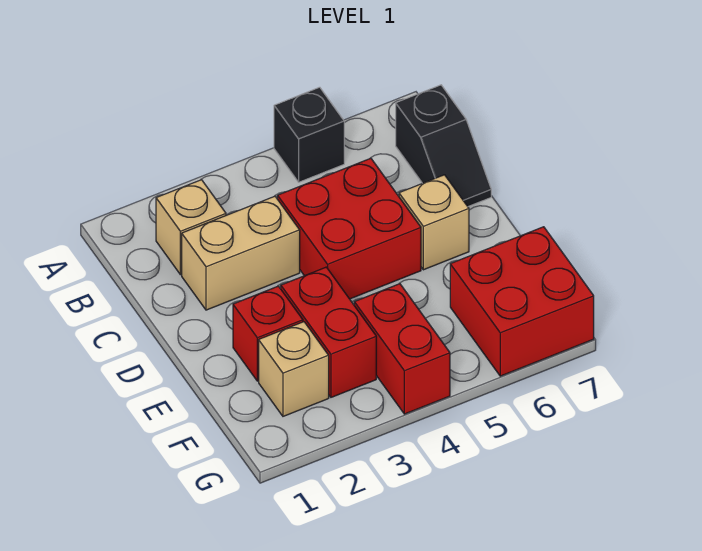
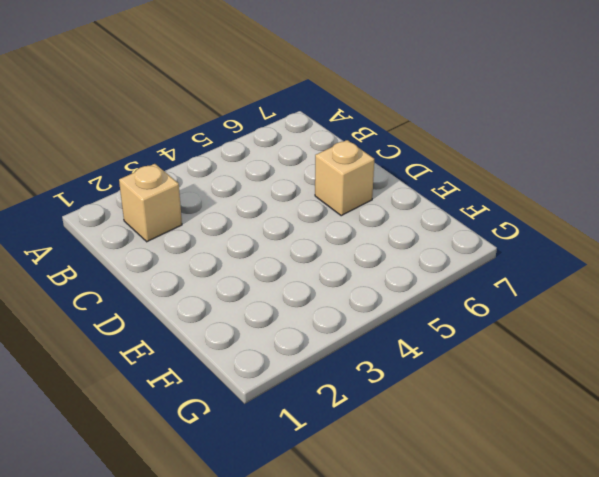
none -> black 1x1 brick [274,87,344,182]
none -> black 1x2 slope [396,85,491,206]

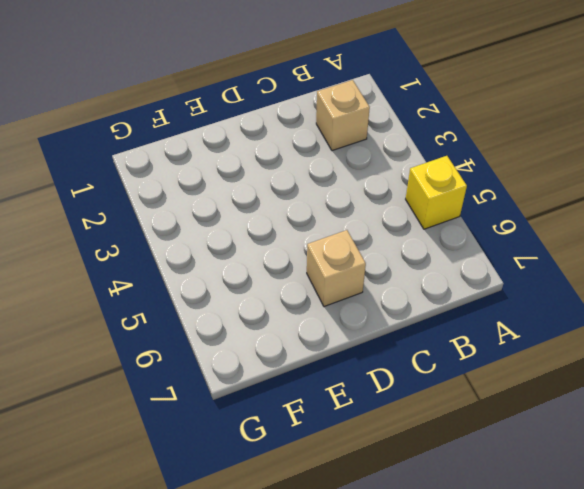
yellow 1x1 brick [406,156,467,229] -> black 1x1 brick [274,87,344,182]
none -> black 1x2 slope [396,85,491,206]
none -> tan 1x2 brick [182,196,300,310]

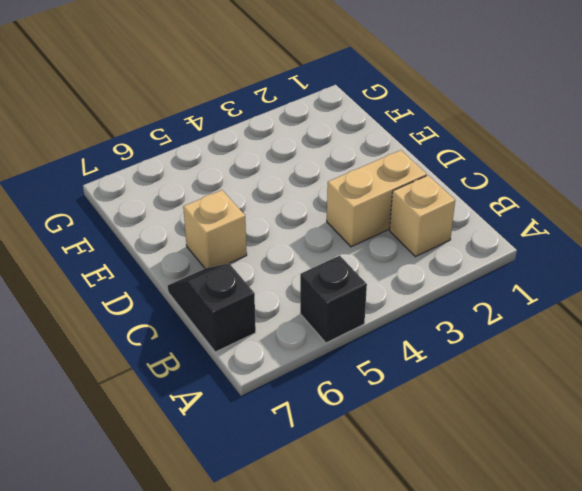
none -> red 2x2 brick [277,158,421,299]
none -> red 1x1 brick [233,286,303,381]

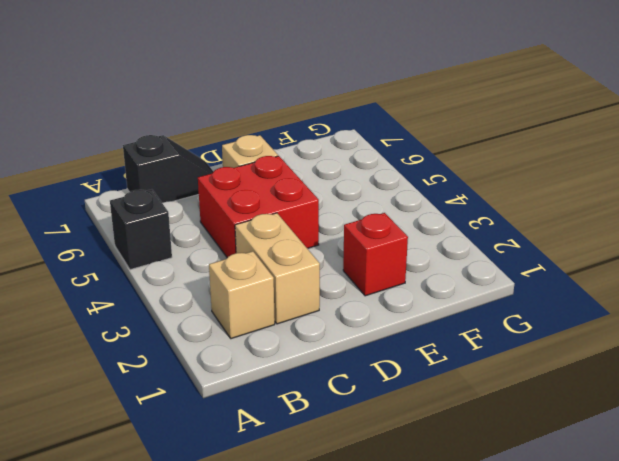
none -> red 1x2 brick [281,267,376,397]
none -> tan 1x1 brick [259,322,329,416]

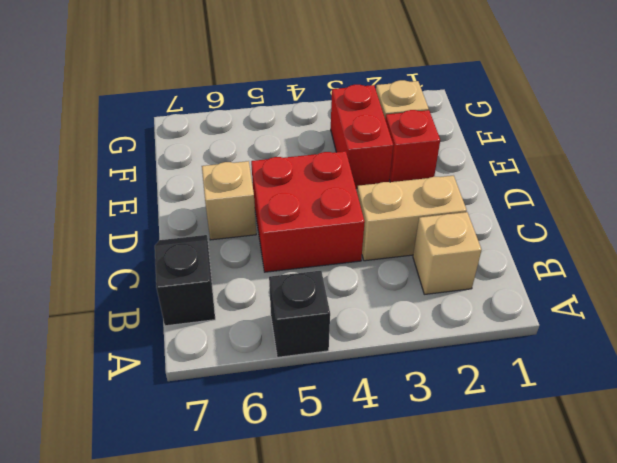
none -> red 1x2 brick [354,284,450,414]
none -> red 2x2 brick [450,227,594,376]

